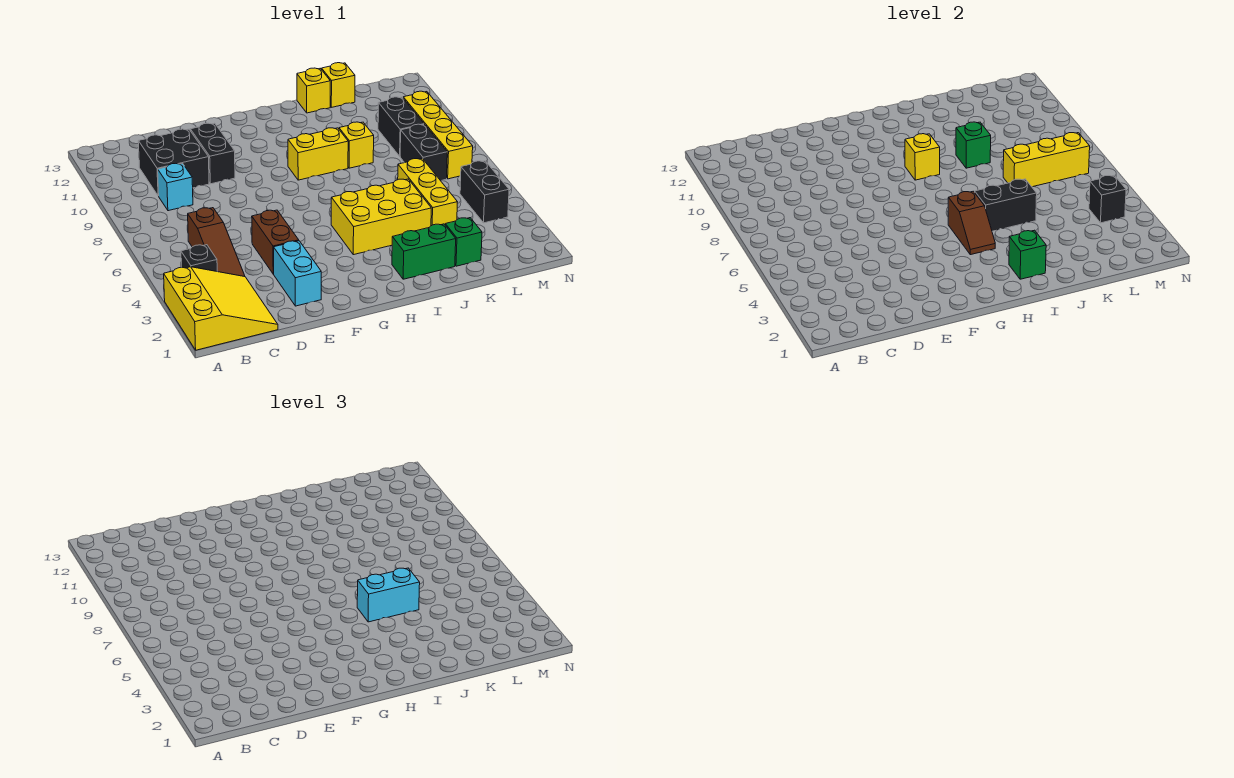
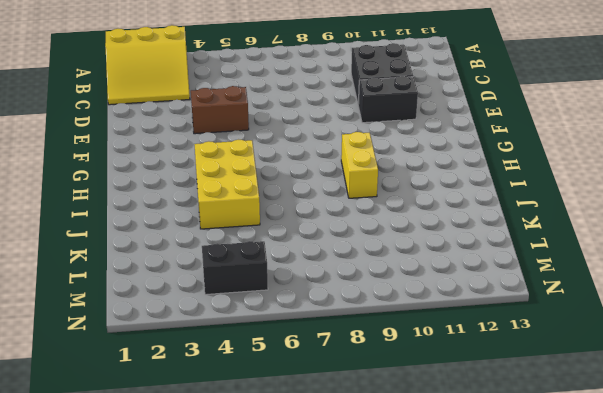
none -> black 1x1 brick [181,245,217,271]
none -> brown 1x3 slope [188,208,245,277]
none -> cyan 1x1 brick [158,163,193,211]

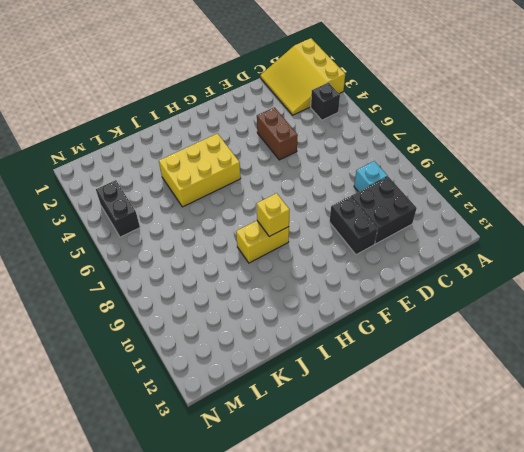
none -> brown 1x3 slope [188,208,245,277]
none -> cyan 1x2 brick [274,241,321,306]
none -> green 1x2 brick [392,224,456,279]

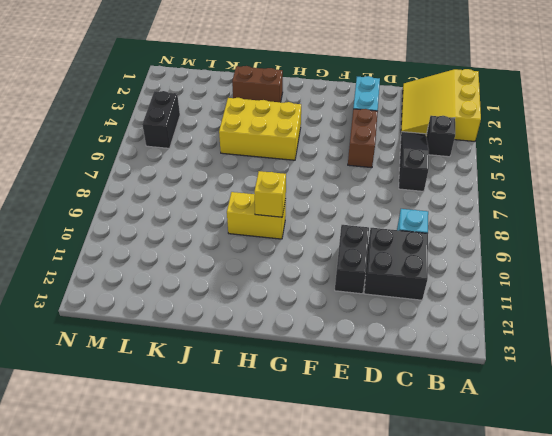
black 1x3 slope [399,132,429,192] -> brown 1x3 slope [188,208,245,277]
brown 1x2 brick [232,66,283,102] -> green 1x2 brick [392,224,456,279]
none -> yellow 1x1 brick [339,122,374,168]
none -> yellow 1x1 brick [297,68,330,113]
none -> green 1x1 brick [445,218,482,266]

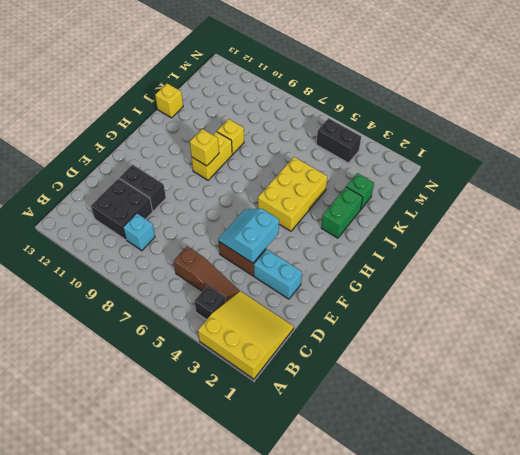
cyan 2x2 slope [218,208,279,263] -> none
none -> yellow 1x3 brick [398,159,457,226]
none -> yellow 1x1 brick [322,63,355,107]
none -> black 1x2 brick [400,124,447,181]

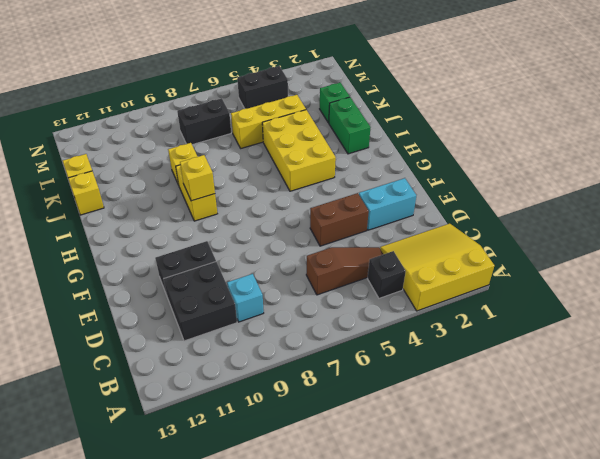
none -> black 1x2 brick [378,97,424,156]
none -> yellow 1x4 brick [403,91,473,179]
none -> brown 1x2 slope [948,191,995,255]

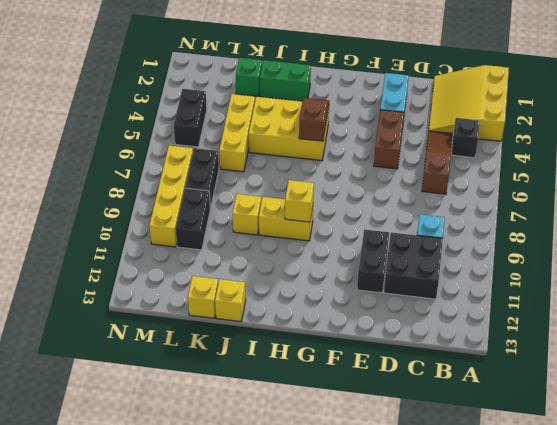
none -> green 1x1 brick [1009,230,1046,279]
none -> black 1x2 brick [974,179,1037,231]
none -> green 1x1 brick [956,122,991,168]

